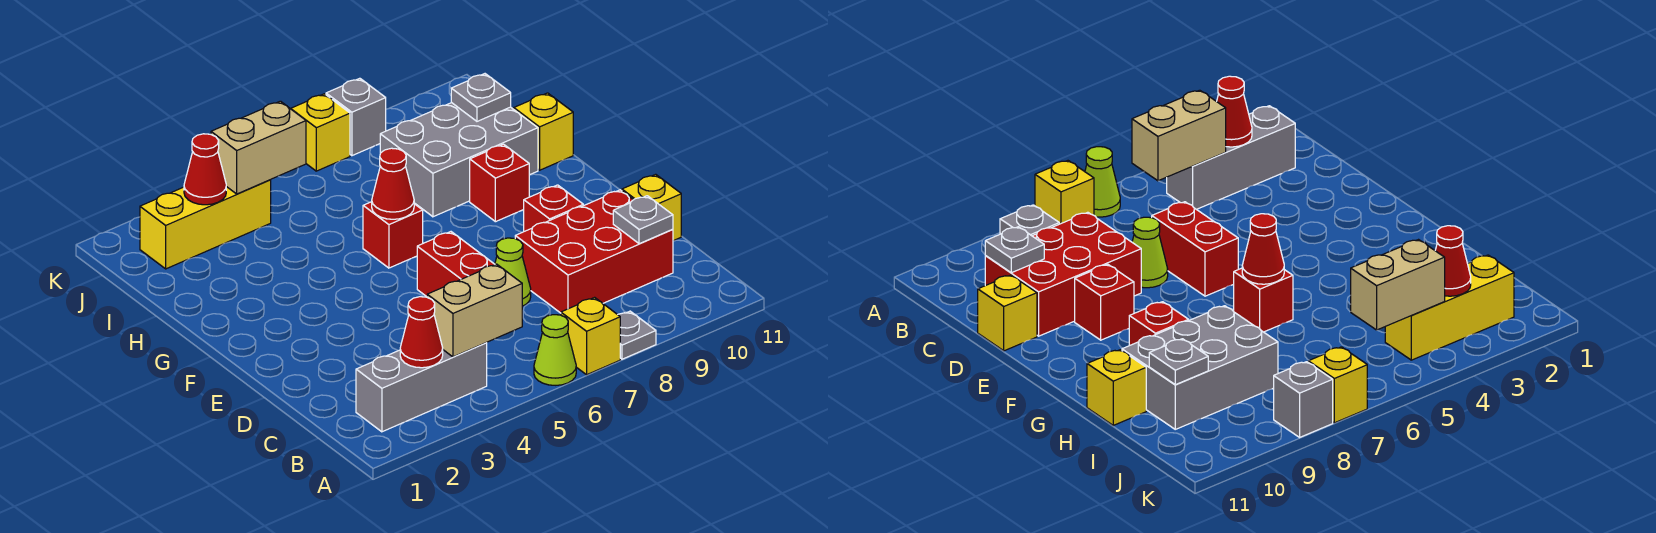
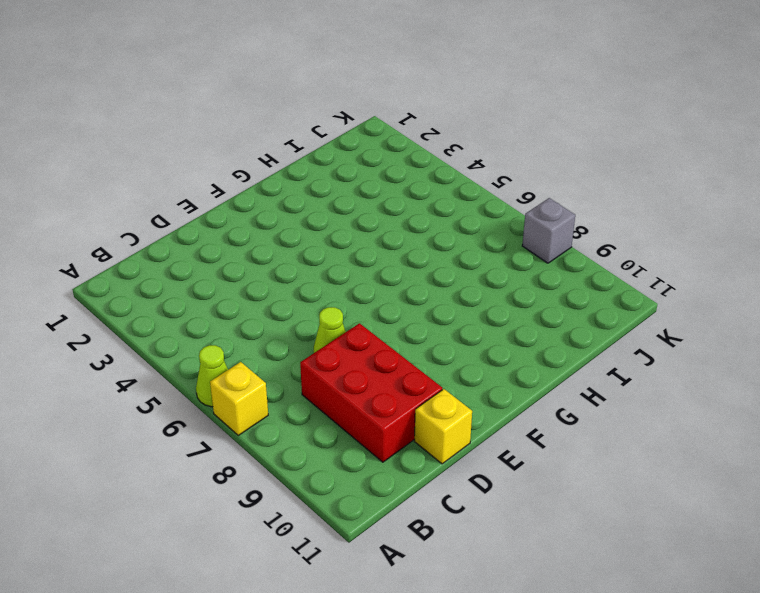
none -> grey 1x1 plate [618,311,656,359]
none -> grey 1x3 brick [356,343,487,432]
none -> red 1x2 brick [417,232,495,297]

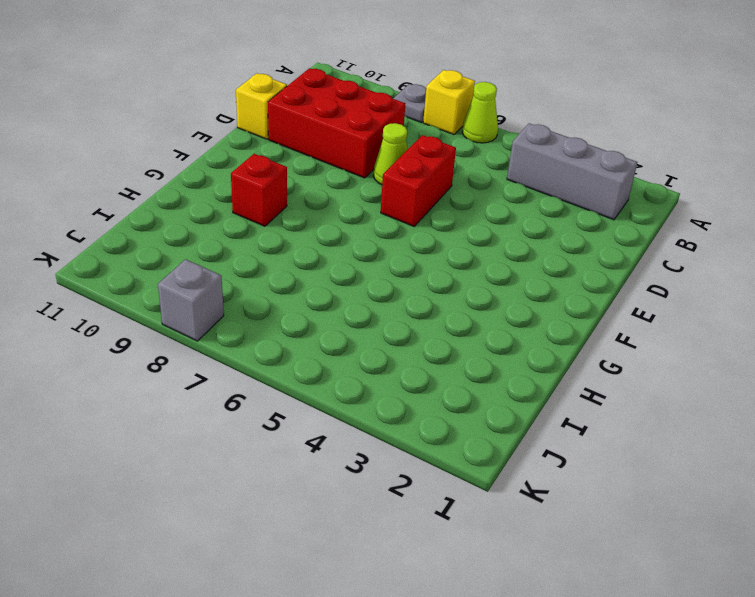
none -> red 1x1 brick [524,185,583,231]
none -> red 1x1 brick [363,202,423,268]
none -> grey 2x3 brick [380,103,538,217]

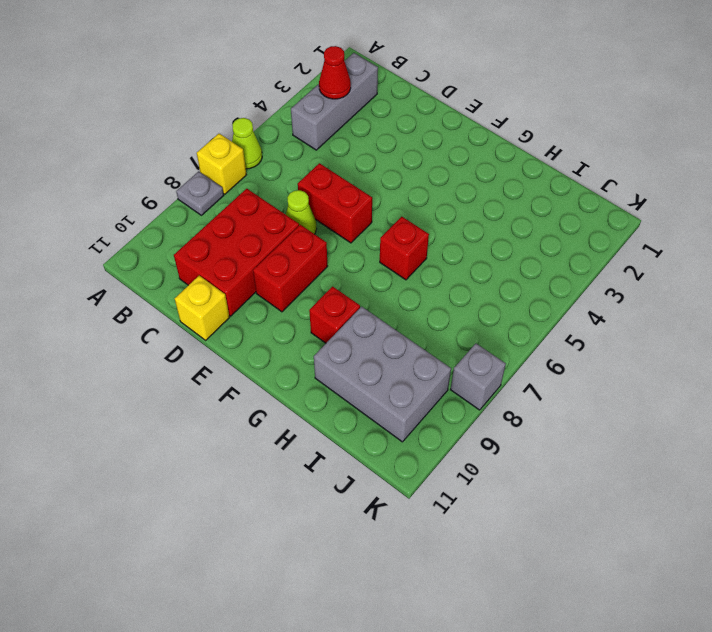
red 1x2 brick [253,225,328,312] -> red 1x1 brick [524,185,583,231]
grey 2x3 brick [314,307,451,442] -> grey 2x3 brick turned to [380,103,538,217]
none -> yellow 1x1 brick [514,93,573,170]
none -> yellow 1x3 brick [140,180,271,269]
none -> yellow 1x1 brick [291,94,350,171]

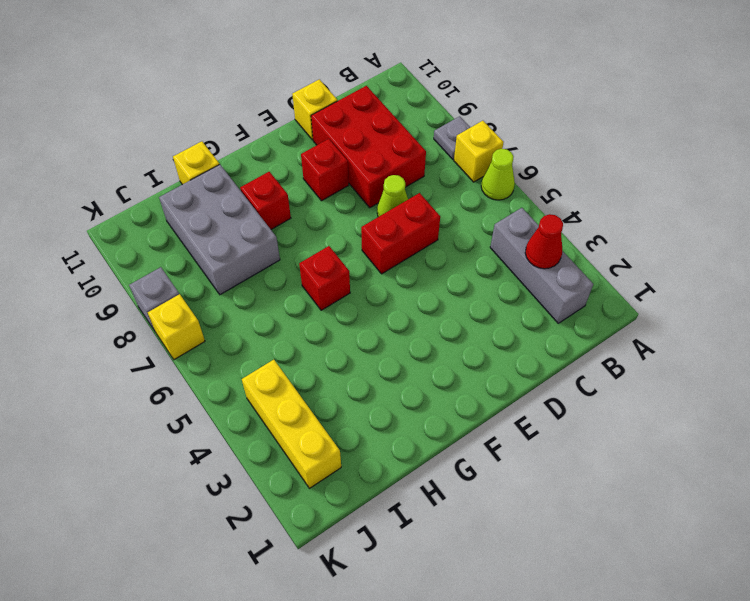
none -> tan 1x2 brick [427,264,522,357]
none -> grey 1x1 plate [613,196,673,244]
none -> red 1x1 cone [372,148,414,219]

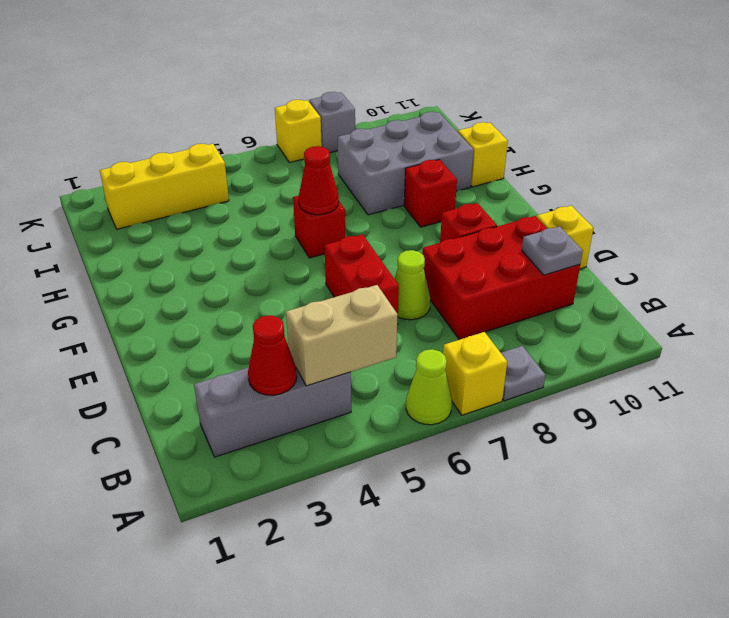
none -> grey 1x1 plate [451,74,511,121]
none -> red 1x1 cone [184,134,226,205]
none -> tan 1x2 brick [211,101,306,194]

